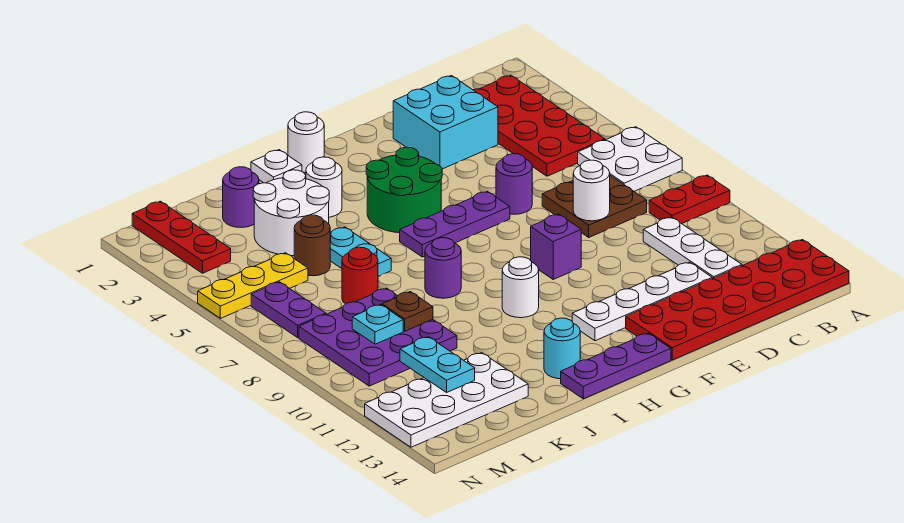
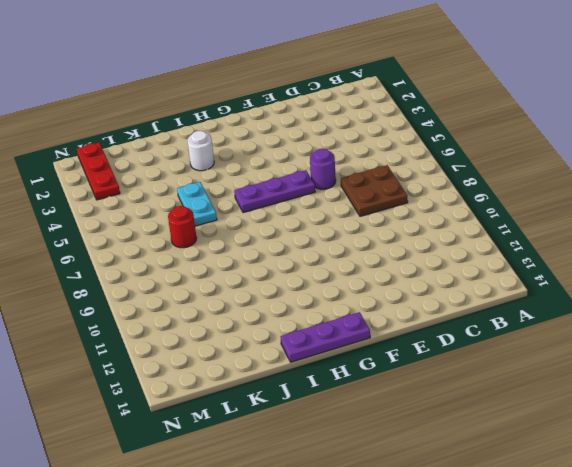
none -> white 2x2 plate [578,127,682,191]
none -> red 1x2 plate [649,175,730,224]
none -> red 2x6 plate [626,240,849,360]
none -> red 2x4 plate [474,75,605,176]

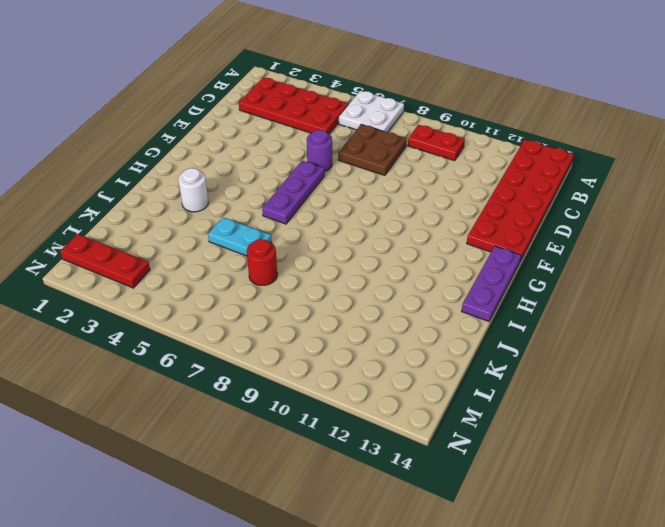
red 1x2 plate [408,125,465,161] -> red 1x2 plate turned to [649,175,730,224]
none -> white 1x3 plate [643,217,742,278]
none -> cyan 2x2 brick [393,76,498,169]
none -> white 1x4 plate [572,262,712,341]
none -> purple 1x1 brick [531,214,581,279]

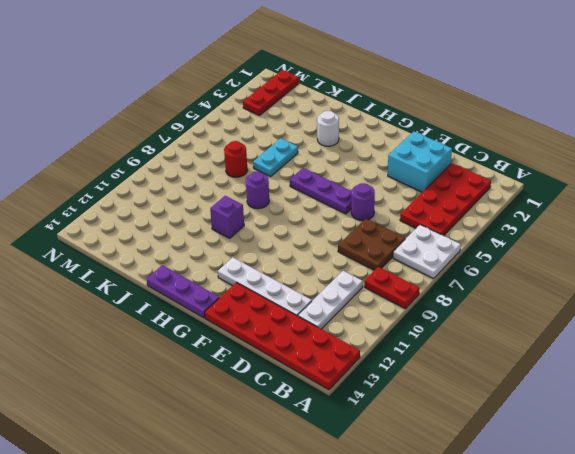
purple 1x1 brick [210,196,244,238] -> purple 1x1 brick moved to [531,214,581,279]
none -> green 2x2 round brick [366,147,442,233]
none -> white 1x1 round brick [288,112,324,173]
none -> white 1x1 round brick [502,257,539,318]
none -> white 1x1 plate [251,150,302,183]

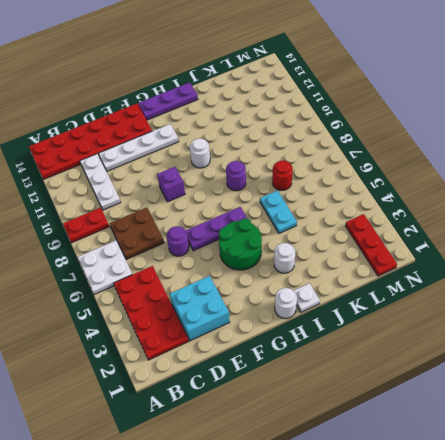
none -> cyan 1x1 round brick [544,318,580,379]
none -> white 2x2 round brick [253,170,329,256]
none -> purple 1x1 round brick [223,167,259,228]
none -> brown 1x1 round brick [294,215,330,276]

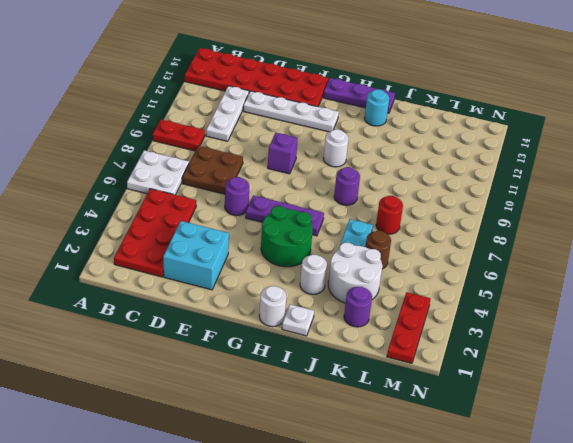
none -> purple 3x3 plate [299,288,457,386]
none -> white 2x4 plate [365,353,528,447]
none -> yellow 1x3 plate [198,253,308,318]
none -> purple 1x2 plate [251,282,326,338]

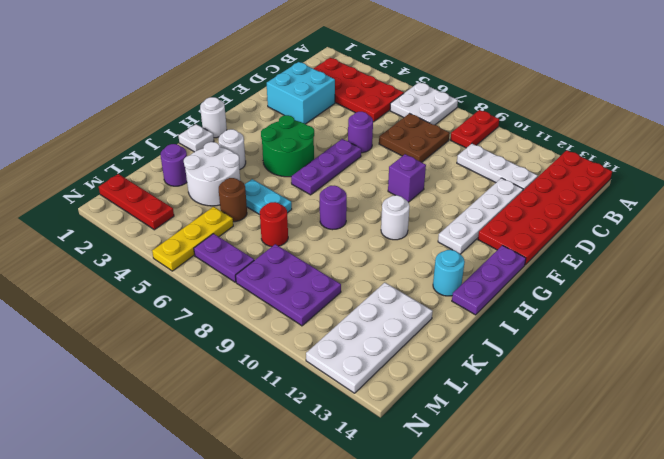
purple 2x3 plate [236,244,341,326] -> purple 3x3 plate [299,288,457,386]
none -> white 1x1 round brick [573,160,610,221]
none -> brown 1x1 plate [382,292,433,331]
none -> cyan 1x1 plate [352,304,403,344]
none -> cyan 1x2 plate [400,337,475,392]

